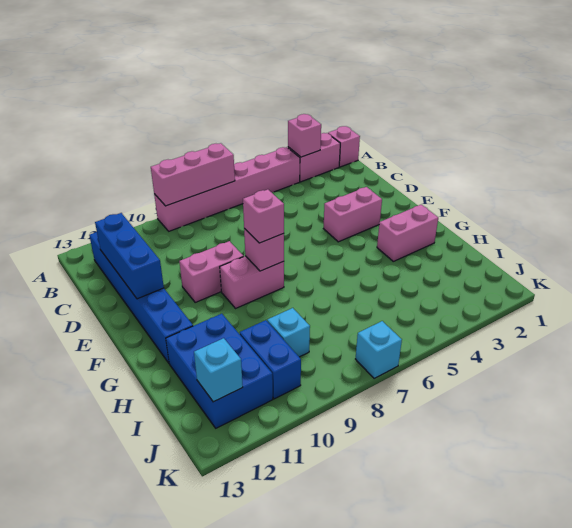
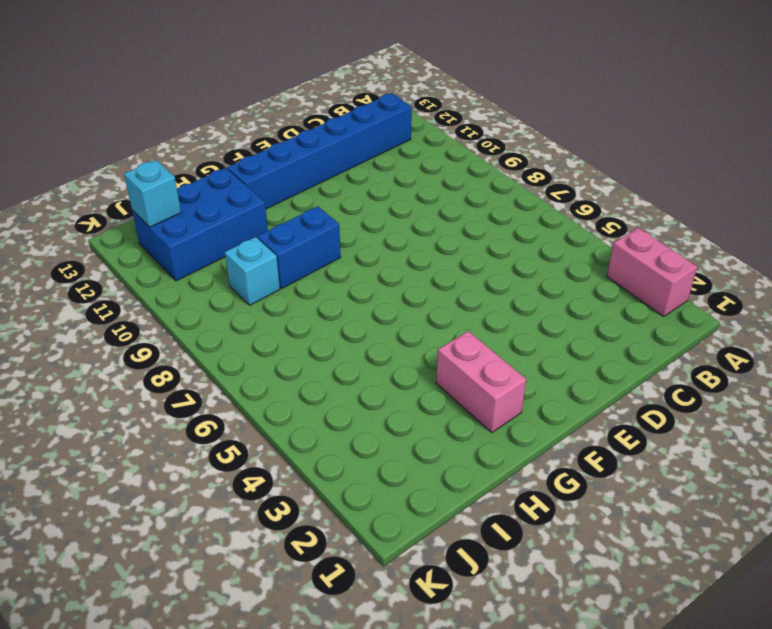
blue 1x2 brick [257,206,341,289] -> blue 1x2 brick moved to [240,320,301,399]
none -> pink 1x1 brick [328,126,360,167]
none -> pink 1x6 brick [154,147,300,231]
none -> pink 1x2 brick [324,187,382,242]

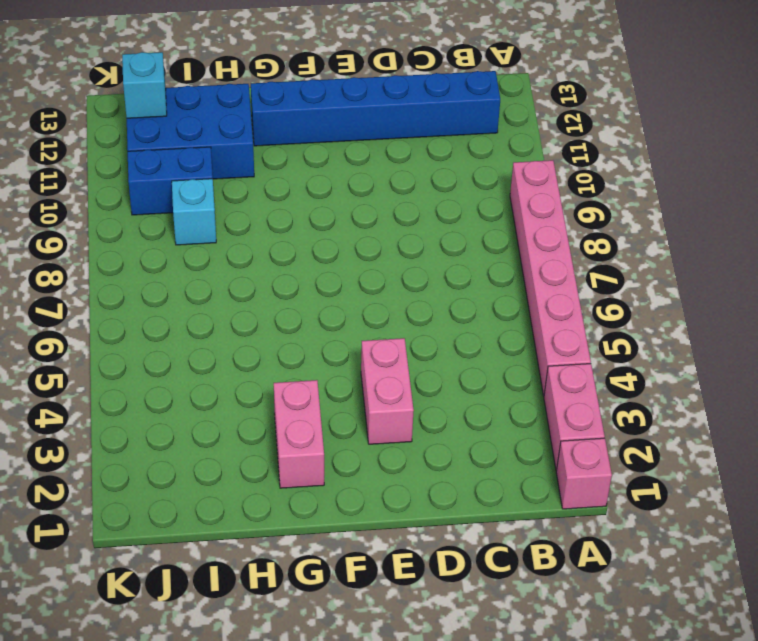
none -> pink 1x2 brick [179,241,243,302]
none -> pink 1x2 brick [220,256,284,308]
none -> cyan 1x1 brick [356,321,402,379]

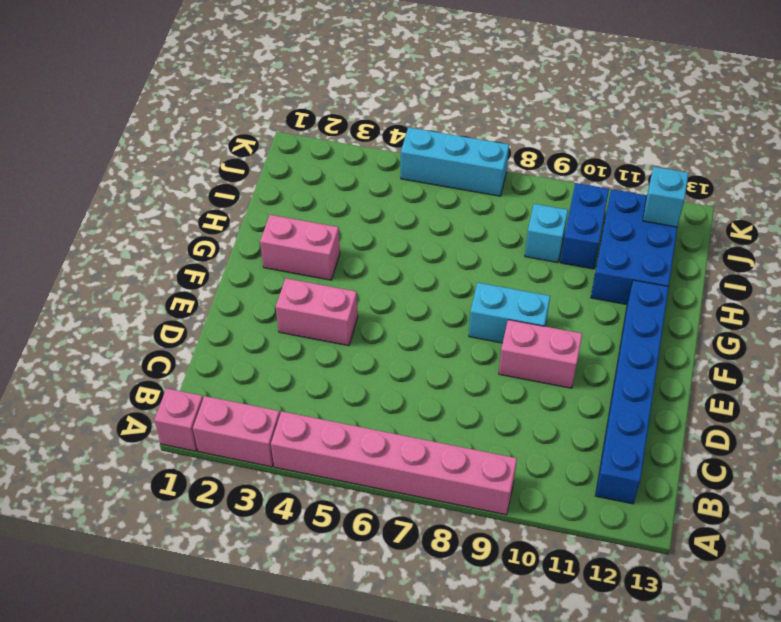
cyan 1x2 brick [469,283,550,343] -> pink 1x2 brick [220,256,284,308]
cyan 1x3 brick [401,127,509,196] -> cyan 1x1 brick [356,321,402,379]
none -> pink 1x1 brick [288,114,321,157]
none -> pink 1x3 brick [151,143,235,206]
none -> blue 1x3 brick [95,213,164,299]

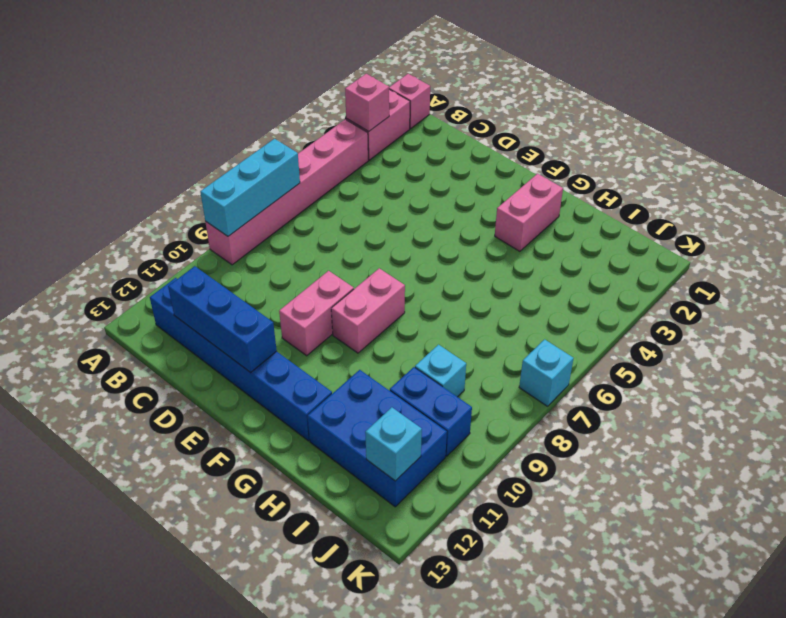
cyan 1x3 brick [200,139,300,236] -> pink 1x3 brick [151,143,235,206]
none -> pink 1x2 brick [324,187,382,242]
none -> pink 1x1 brick [244,229,284,271]
none -> pink 1x1 brick [243,189,284,243]

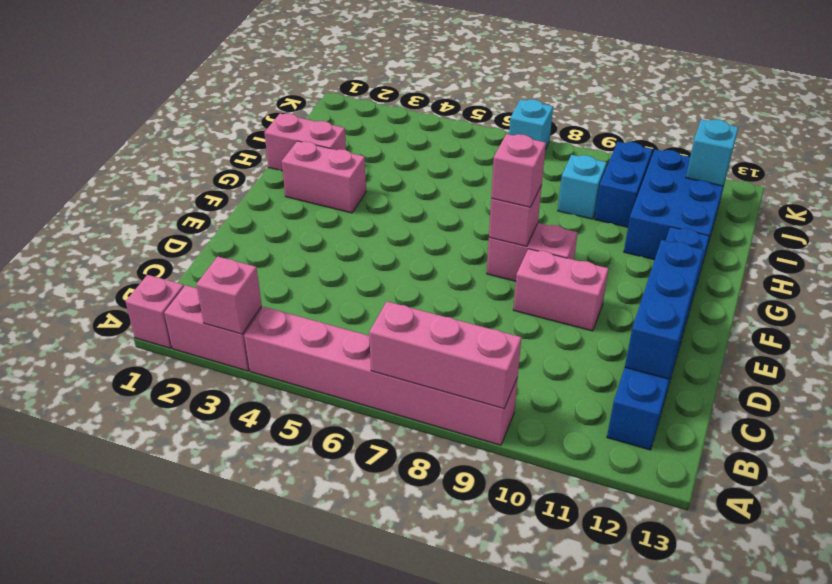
pink 1x2 brick [264,113,346,171] -> pink 1x2 brick moved to [324,187,382,242]

